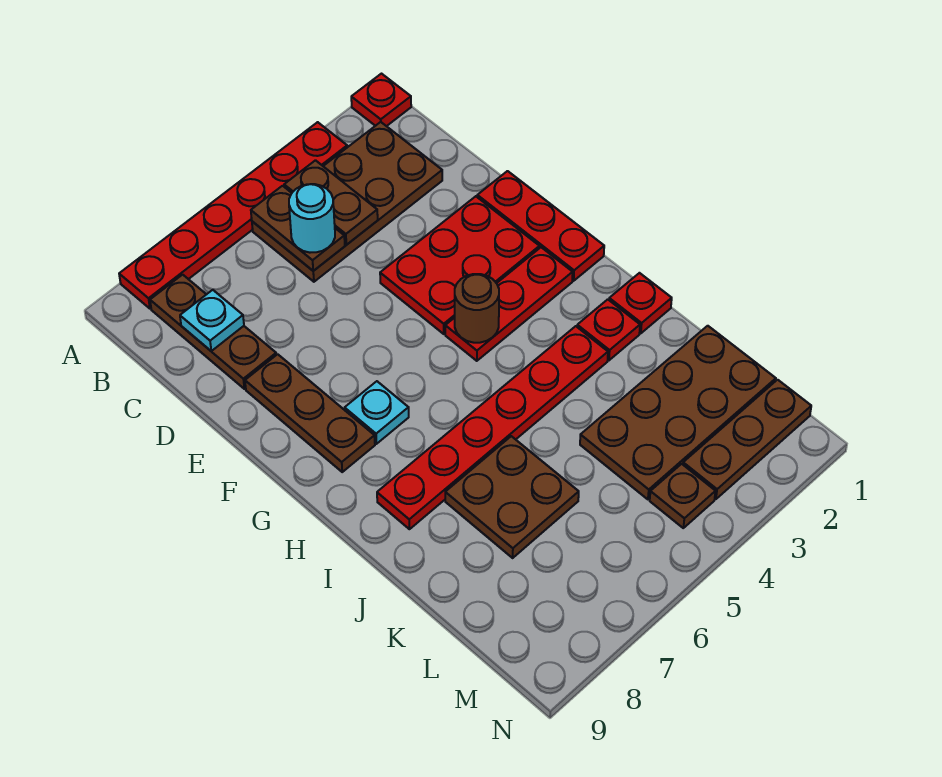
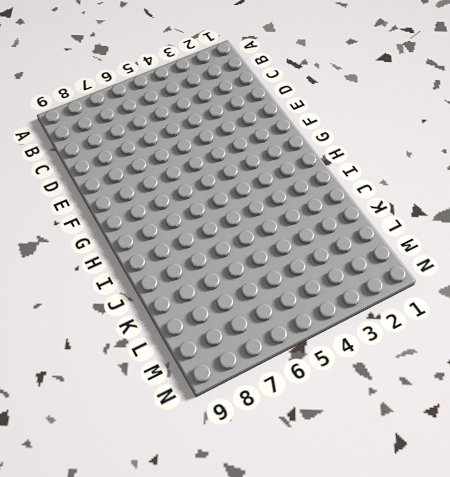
none -> red 1x1 plate [351,74,411,126]
none -> red 1x6 plate [119,122,347,309]
none -> brown 2x4 plate [252,122,442,282]

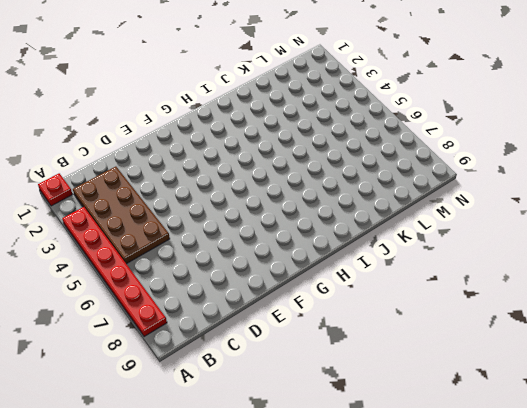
none -> brown 1x3 plate [150,275,276,389]
none -> red 1x3 plate [477,171,604,281]
none -> red 2x3 plate [380,196,539,334]

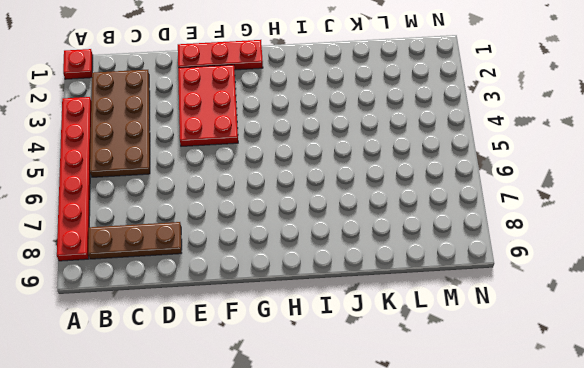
none -> brown 1x3 plate [245,354,375,472]
none -> red 1x3 plate [445,247,573,361]
none -> cyan 1x1 plate [345,381,409,444]

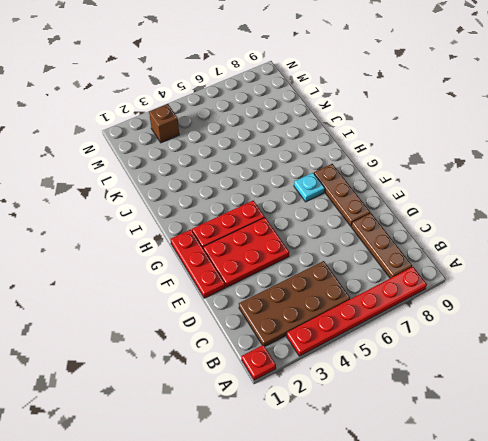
brown 1x1 brick [149,104,179,143] -> brown 1x3 plate [683,380,811,499]
none -> red 1x1 plate [609,273,672,333]
none -> red 1x1 plate [577,299,640,360]
none -> red 1x6 plate [377,326,608,529]

